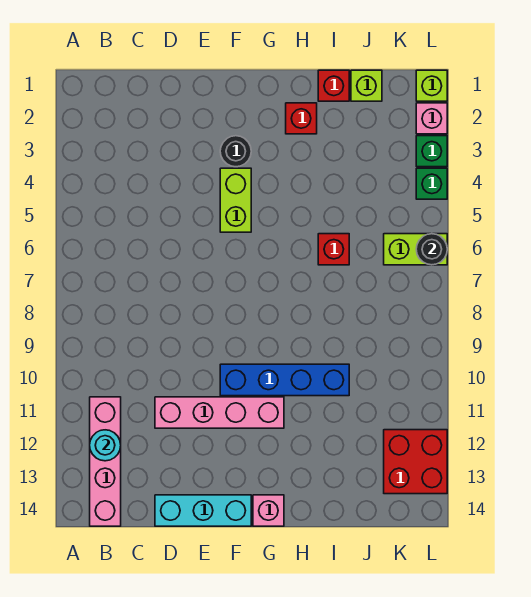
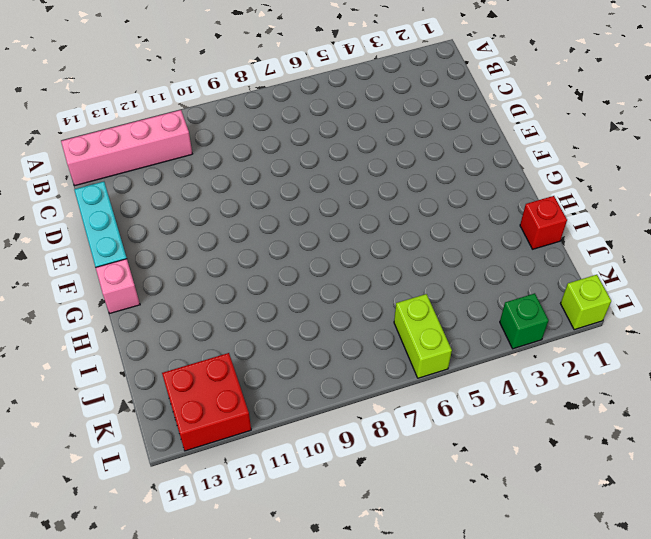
none -> pink 1x4 brick [155,397,284,428]
none -> black 1x1 round brick [220,136,251,167]
none -> lime 1x2 brick [220,168,251,232]

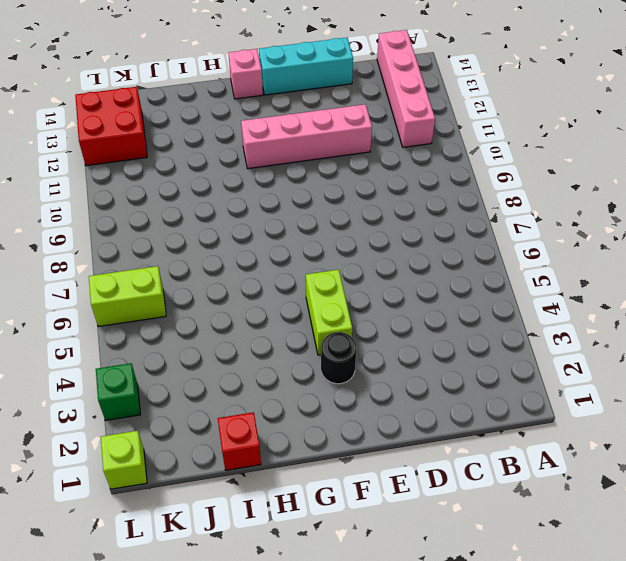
none -> blue 1x4 brick [220,364,349,396]
none -> red 1x1 brick [286,103,317,134]
none -> red 1x1 brick [318,234,349,265]

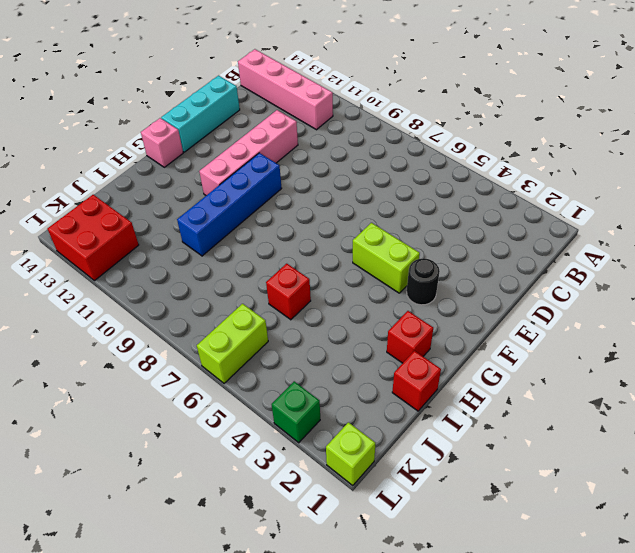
none -> lime 1x1 brick [351,70,382,101]
none -> pink 1x1 brick [416,103,447,134]
none -> green 1x1 brick [416,168,447,199]

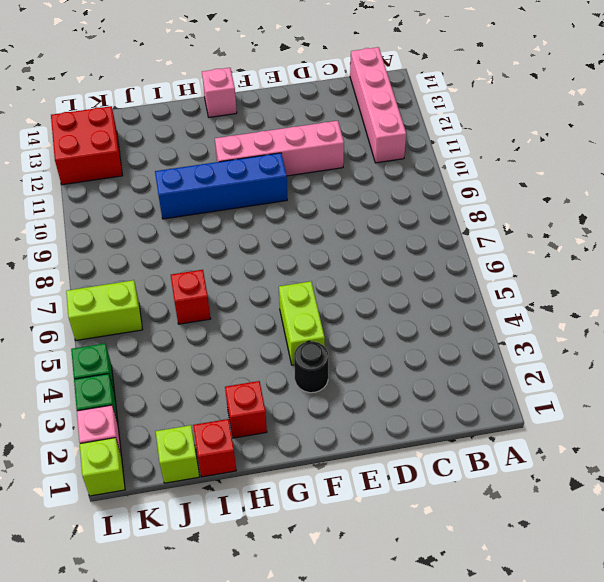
none -> cyan 1x3 brick [155,495,251,526]
none -> cyan 1x1 round brick [90,430,121,461]
none -> black 1x1 round brick [416,234,447,265]

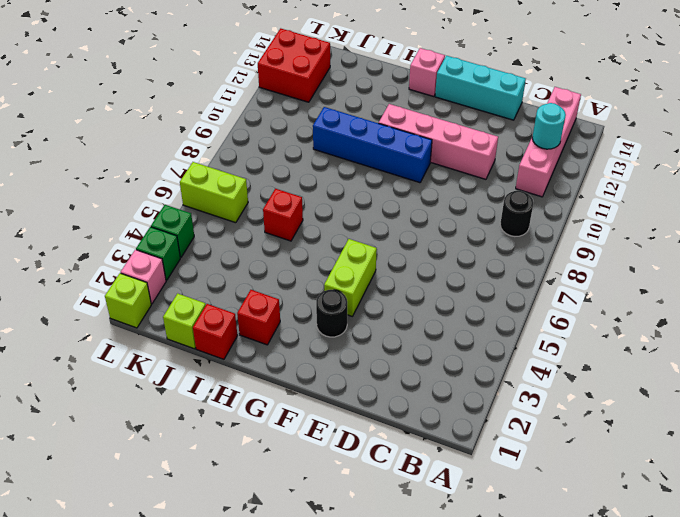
black 1x1 round brick [500,191,533,236] -> black 1x1 round brick moved to [416,234,447,265]

